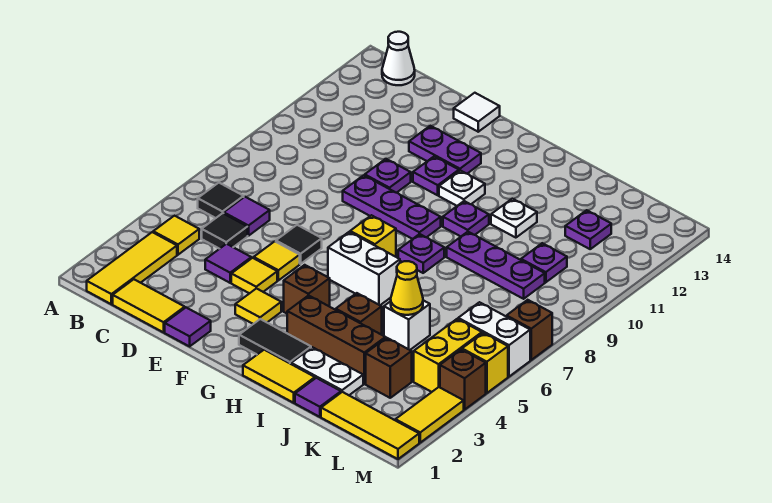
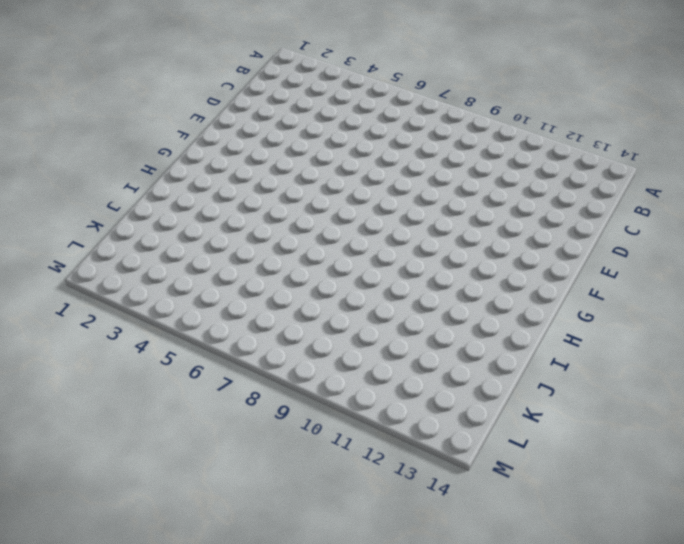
none -> yellow 1x3 tile [87,232,177,304]
none -> yellow 1x1 tile [153,216,199,255]
none -> black 1x1 tile [198,183,244,218]
none -> white 1x1 cone [382,32,415,85]

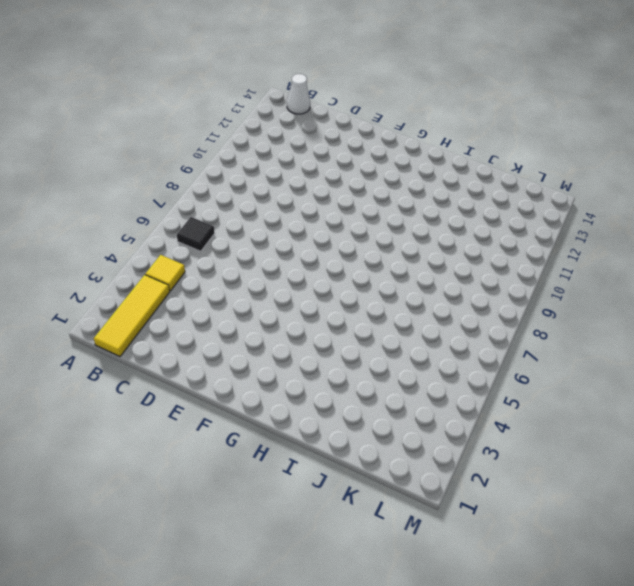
none -> yellow 1x2 tile [113,279,185,332]
none -> black 1x1 tile [202,213,248,249]
none -> purple 1x1 tile [224,197,270,236]
none -> purple 1x1 tile [205,244,251,283]

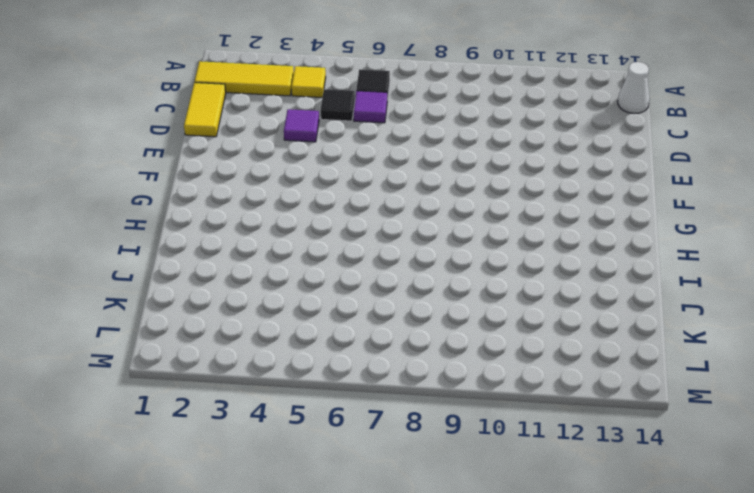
none -> purple 1x1 tile [165,308,211,346]
none -> yellow 1x1 tile [231,258,277,294]
none -> yellow 1x1 tile [254,241,300,280]
none -> black 1x1 tile [276,225,322,264]

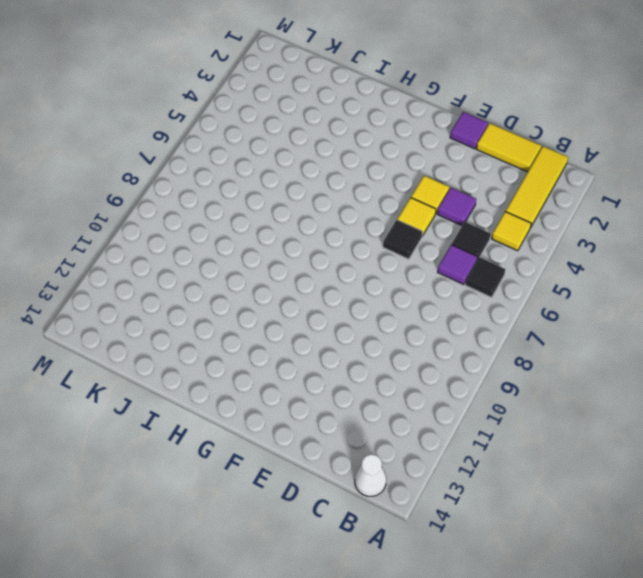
none -> purple 1x3 plate [343,175,441,239]
none -> purple 1x1 plate [365,159,411,193]
none -> purple 1x2 plate [409,126,481,174]
none -> white 1x1 tile [454,93,500,132]

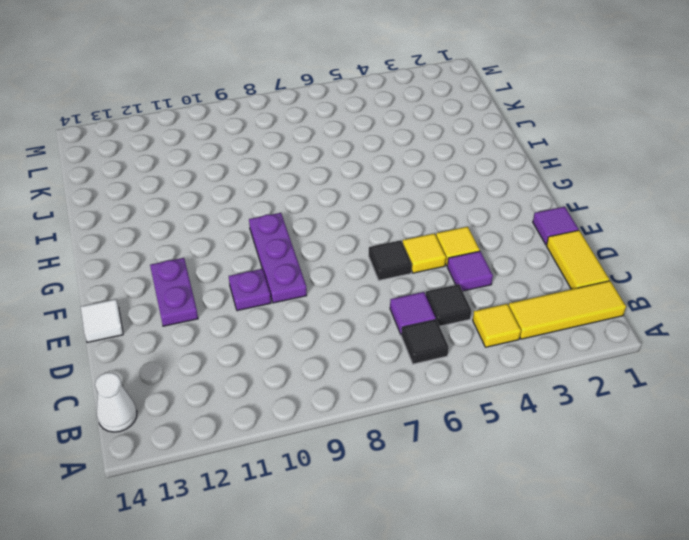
none -> yellow 1x1 tile [235,288,281,324]
none -> purple 1x1 plate [413,156,459,195]
none -> black 1x2 tile [239,319,311,364]
none -> brown 1x1 brick [284,265,330,314]

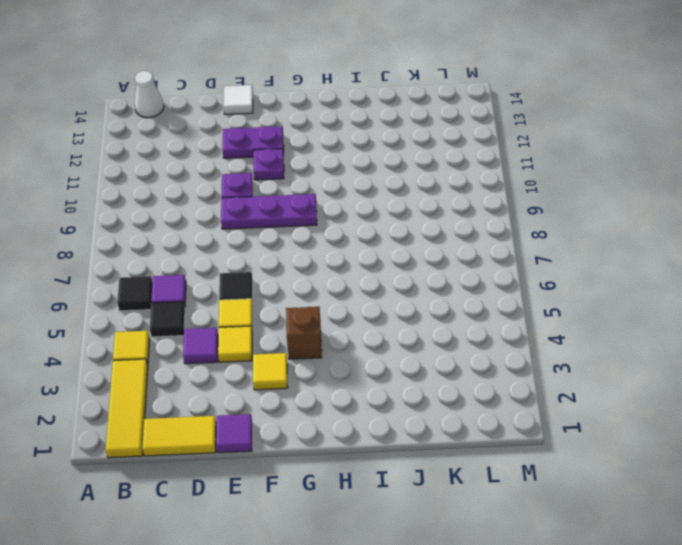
none -> black 1x2 tile [239,319,311,364]
none -> white 1x2 brick [328,232,400,305]
none -> yellow 1x1 brick [350,215,396,257]
none -> white 1x1 plate [439,170,485,206]

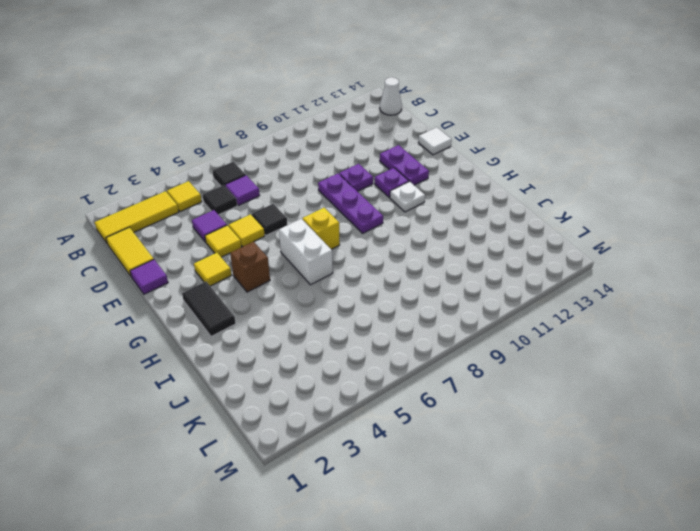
none -> yellow 1x2 tile [243,350,315,403]
none -> brown 1x3 brick [287,295,385,384]
none -> purple 1x1 plate [398,234,444,273]
none -> purple 1x1 plate [443,201,489,236]

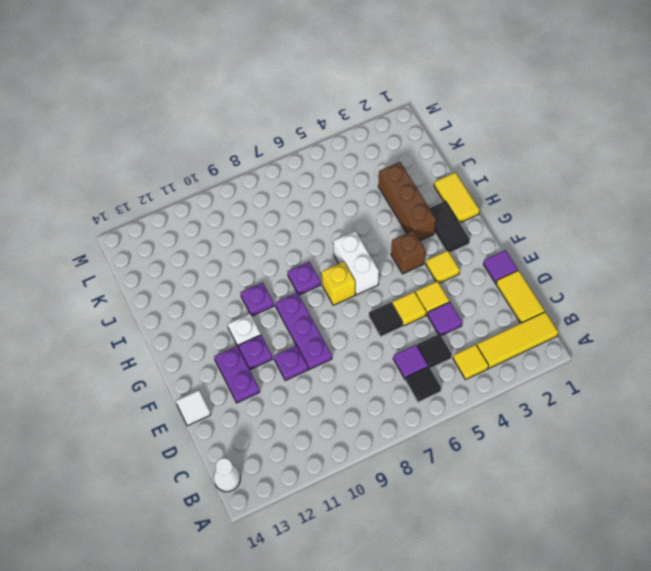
none -> white 1x2 plate [291,347,363,395]
none -> brown 1x1 brick [336,293,382,335]
none -> purple 1x3 plate [447,232,545,299]
none -> white 1x1 plate [491,199,537,238]

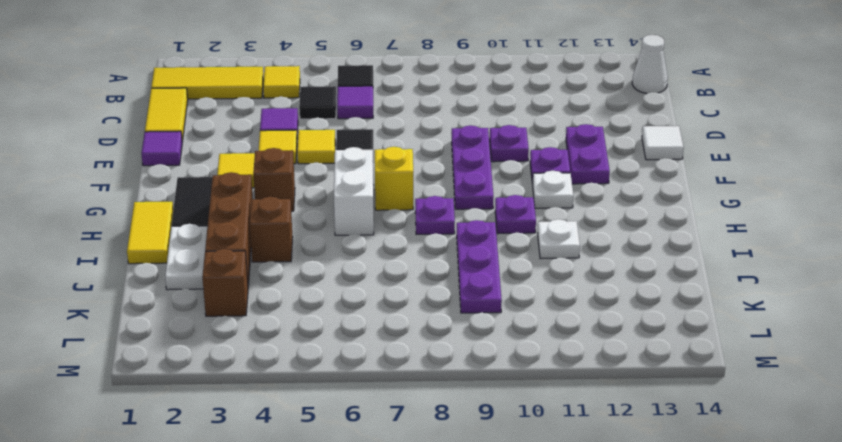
none -> purple 1x1 tile [295,378,341,417]
none -> white 1x1 brick [384,300,430,350]
none -> yellow 1x3 tile [321,392,419,459]
none -> purple 1x1 plate [521,243,567,282]

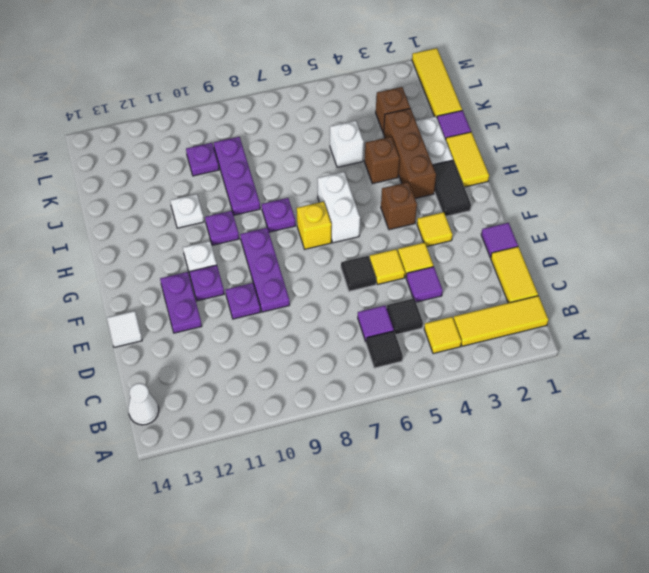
none -> purple 1x1 plate [565,210,611,249]
none -> yellow 1x2 brick [414,319,482,392]
none -> white 1x2 brick [458,302,530,377]
none -> yellow 1x2 tile [395,387,464,442]

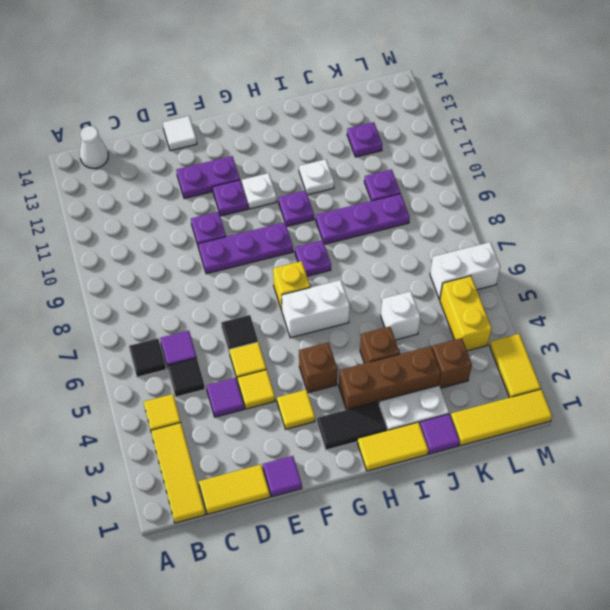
none -> brown 1x1 brick [440,349,486,410]
none -> yellow 1x1 brick [462,333,508,393]
none -> brown 1x1 brick [507,300,552,360]
none -> yellow 1x1 cone [391,261,423,315]

